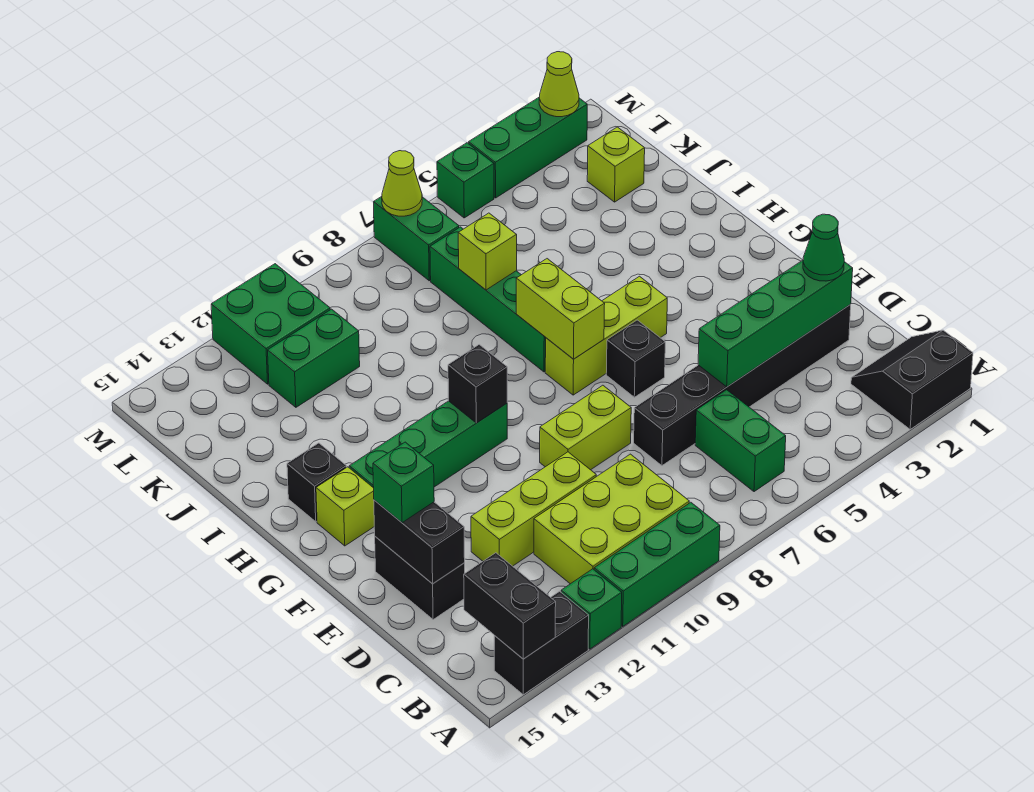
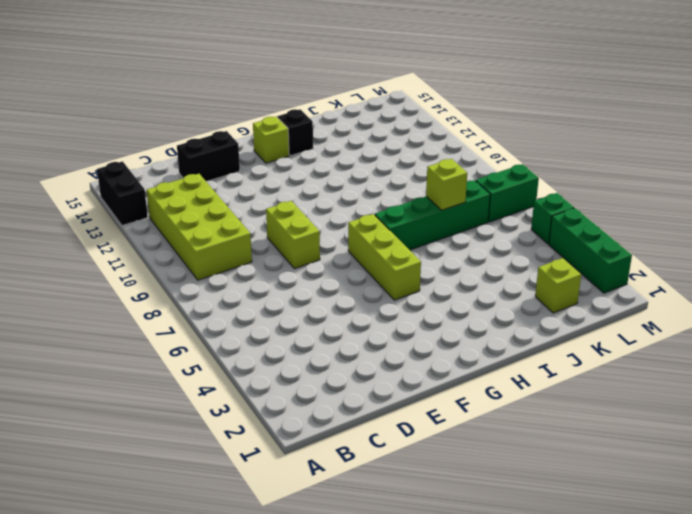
lime 2x4 brick [147,174,252,280] -> lime 2x3 brick [534,454,689,584]
none -> black 2x2 slope [851,330,973,429]
none -> green 1x3 brick [594,502,720,626]
none -> green 1x1 brick [561,569,622,649]
none -> green 1x2 brick [695,390,786,492]

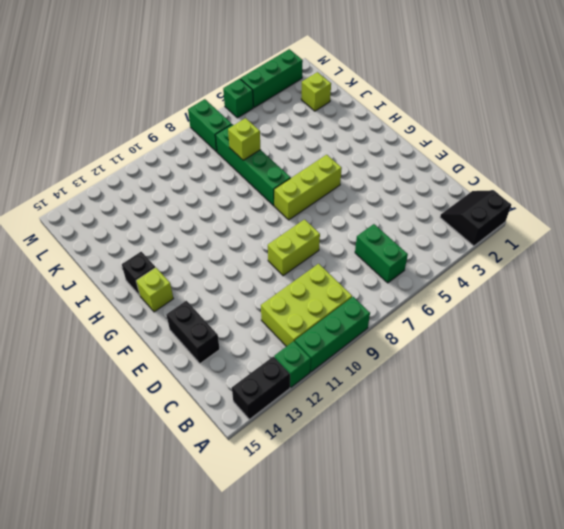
none -> black 1x6 brick [634,305,851,465]
none -> lime 1x3 brick [471,452,596,566]
none -> black 1x1 brick [606,320,665,397]
none -> green 1x4 brick [349,401,507,488]

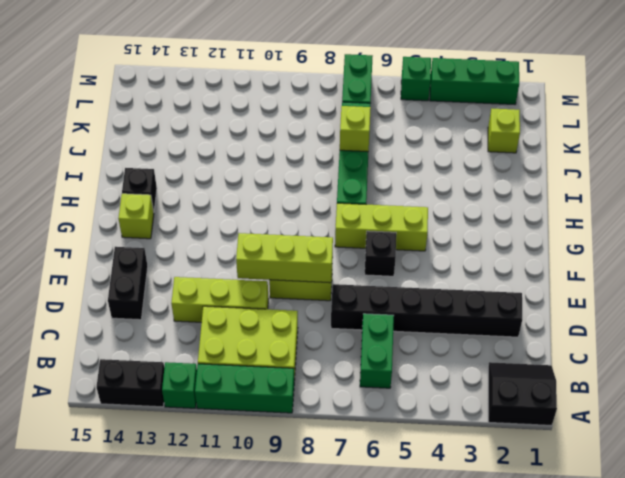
lime 1x3 brick [236,233,333,283] -> none
none -> green 1x4 brick [349,401,507,488]
none -> green 1x2 brick [268,309,360,407]
none -> green 2x2 brick [211,264,330,384]
none -> black 1x2 brick [464,553,556,659]

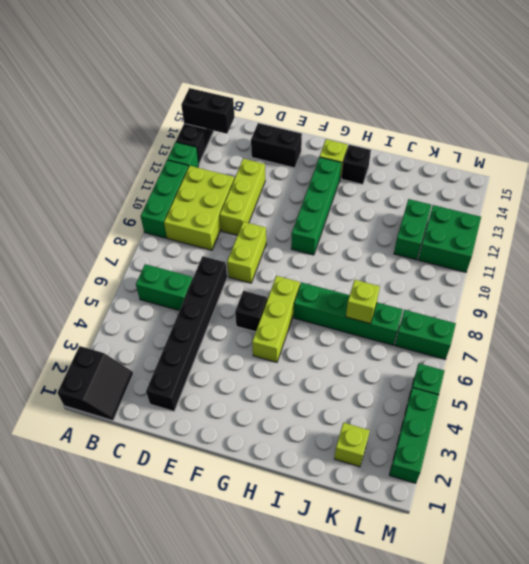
none -> green 1x4 brick [698,260,853,387]
none -> black 1x2 brick [374,500,465,584]
none -> lime 1x2 brick [516,259,605,359]
none -> black 1x1 brick [448,345,507,423]

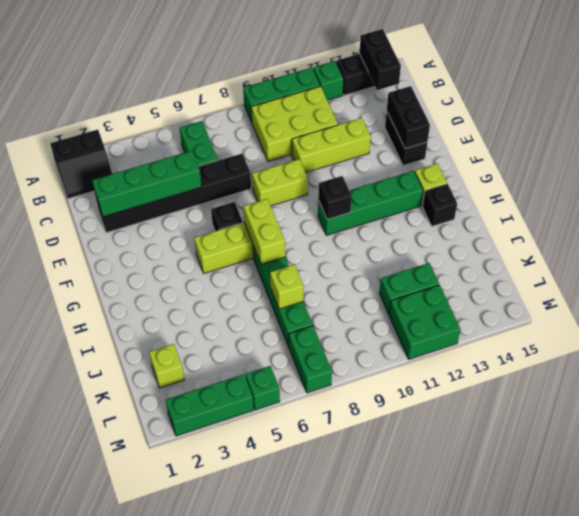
none -> lime 1x1 cone [539,52,579,117]
none -> lime 1x1 cone [382,151,422,216]
none -> green 1x1 cone [803,214,844,281]
none -> green 1x1 brick [373,442,434,523]

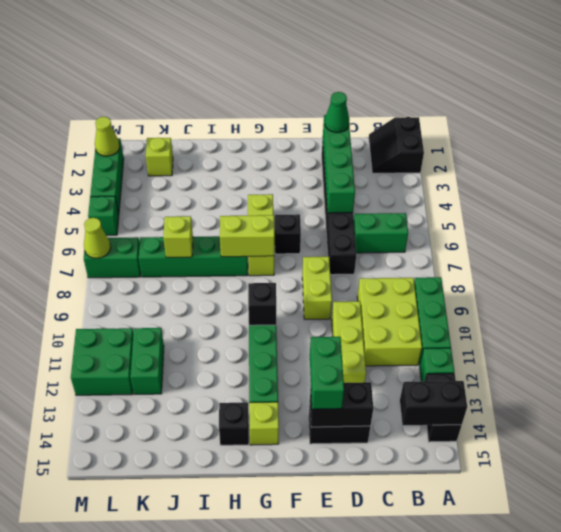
green 1x2 brick [310,337,344,409] -> green 1x1 brick [373,442,434,523]

